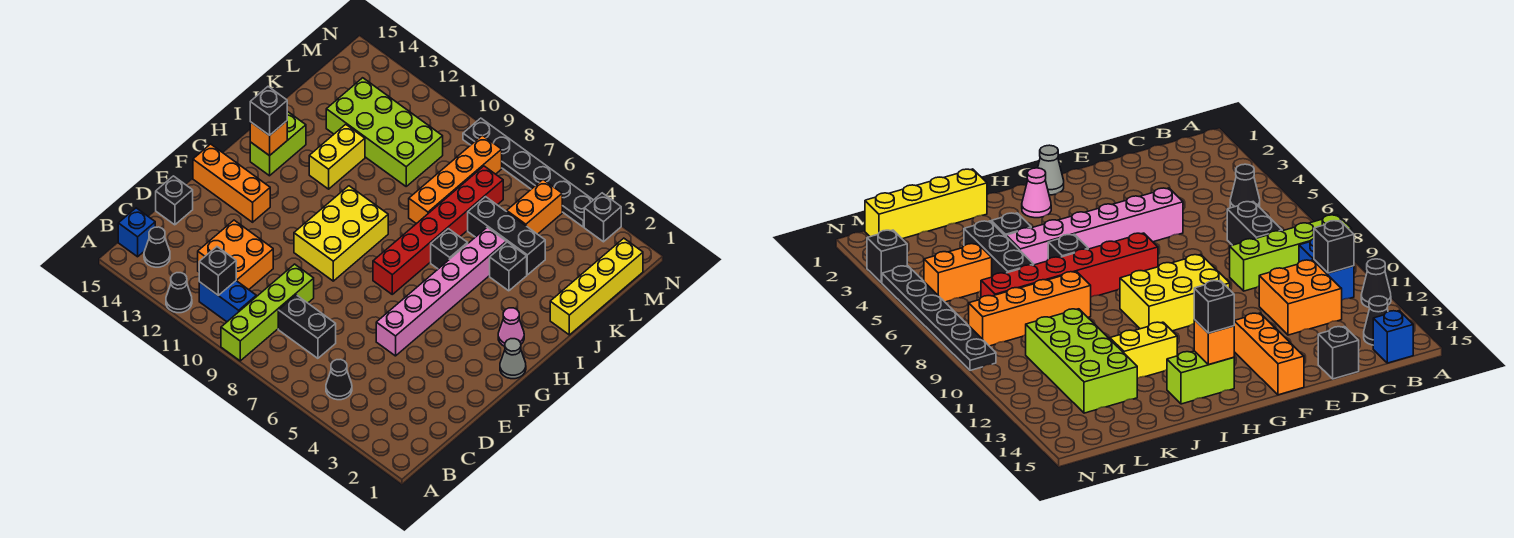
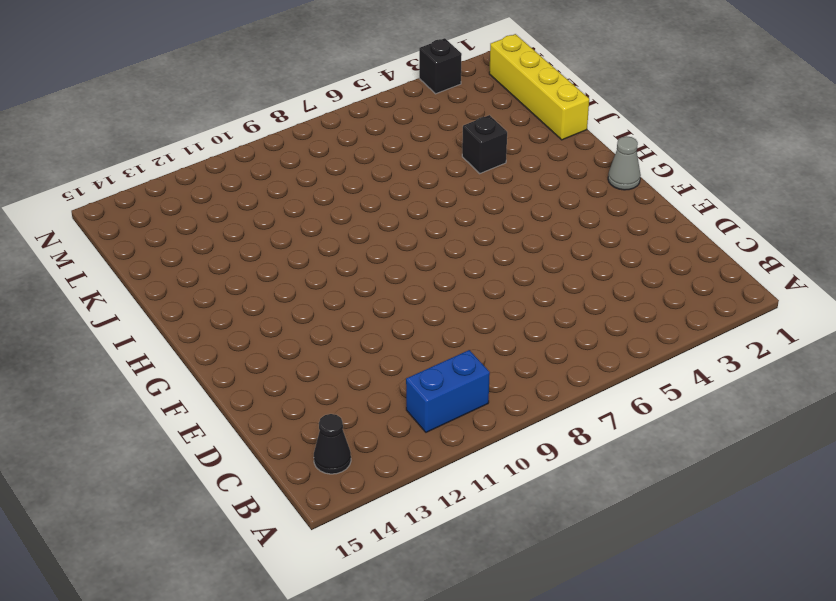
none -> lime 1x4 brick [221,264,314,361]
none -> black 1x1 cone [166,273,192,313]
none -> black 1x1 cone [326,359,352,400]

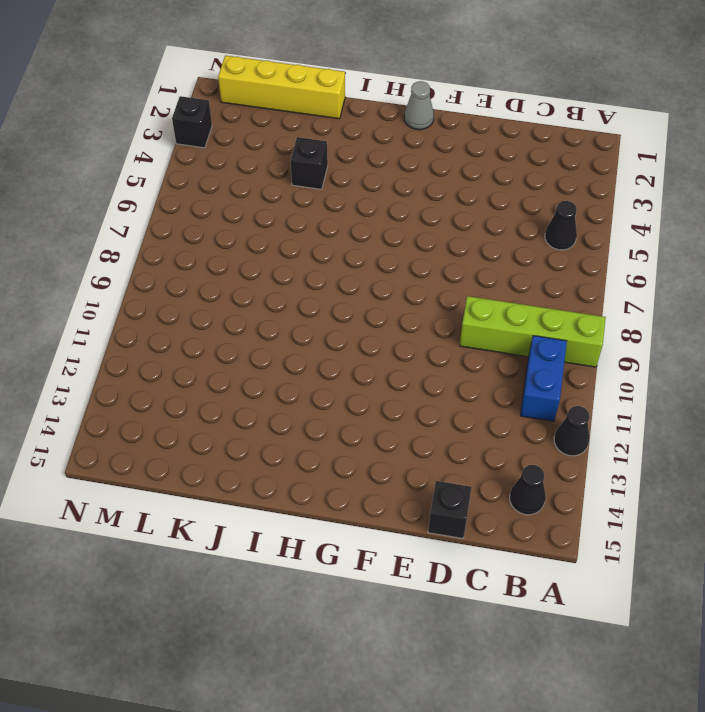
none -> blue 1x1 brick [118,208,155,257]
none -> black 1x2 brick [278,295,336,358]
none -> orange 2x2 brick [198,220,273,290]

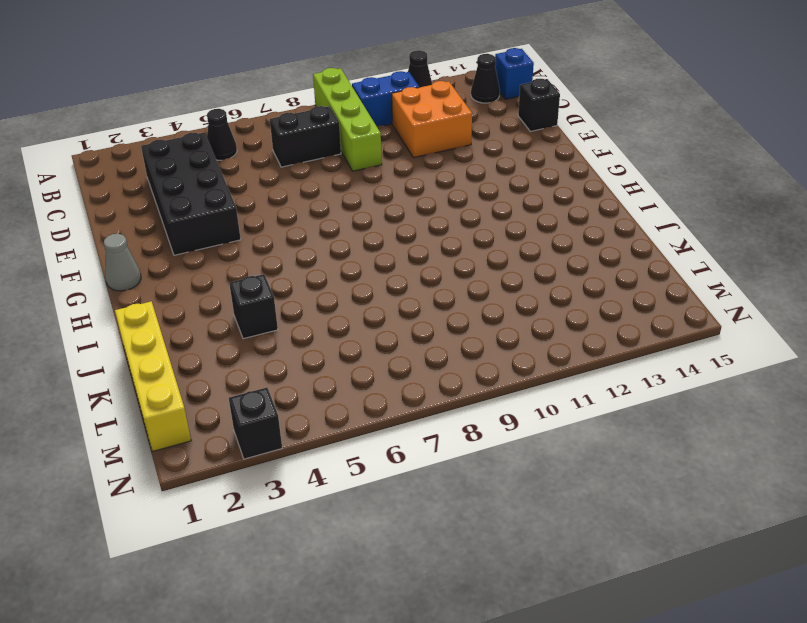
black 2x4 brick [141,132,241,255] -> none
none -> pink 1x6 brick [376,227,506,356]
none -> yellow 2x3 brick [294,186,388,281]
none -> orange 1x3 brick [193,144,270,222]

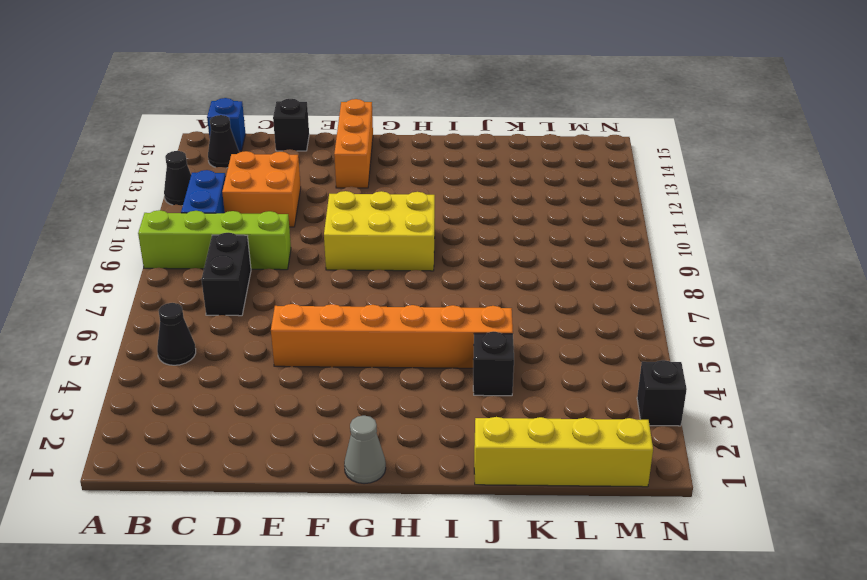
orange 1x6 brick [271,304,513,368] -> pink 1x6 brick [376,227,506,356]
none -> red 1x6 brick [373,166,503,294]
none -> pink 1x1 cone [498,308,524,346]
none -> lime 1x2 brick [250,111,306,176]

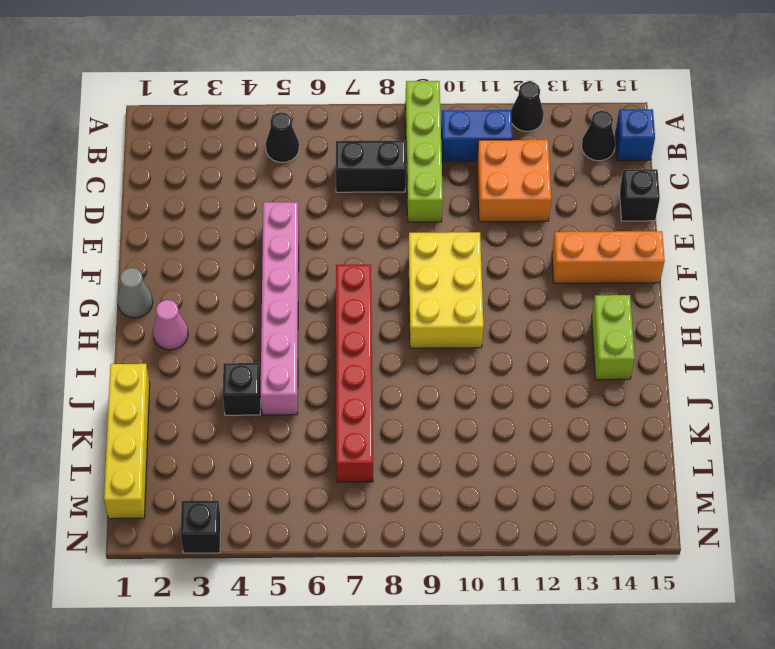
none -> black 1x1 brick [431,229,468,269]
none -> yellow 1x2 brick [309,124,365,189]
none -> orange 1x4 brick [409,135,502,224]

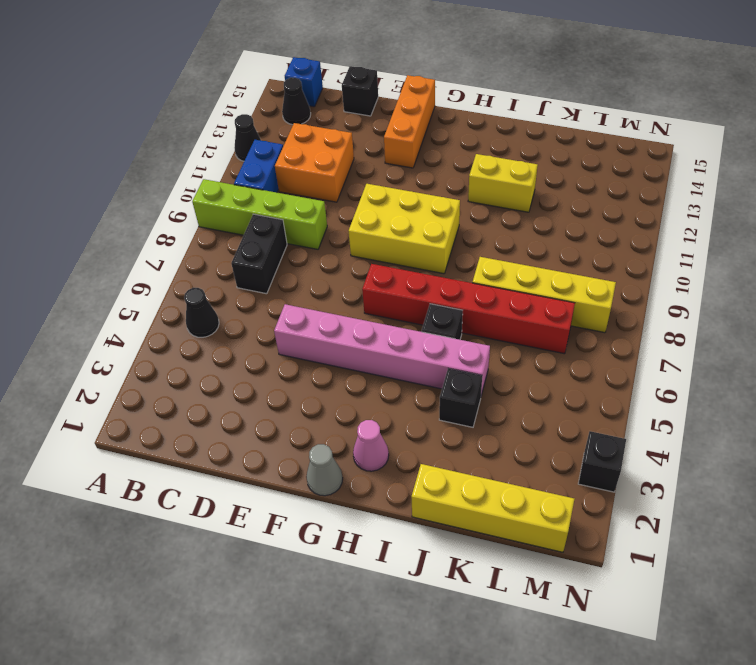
yellow 1x4 brick [473,257,616,333] -> orange 1x4 brick [409,135,502,224]
none -> lime 1x2 brick [250,111,306,176]
none -> black 1x3 brick [468,197,545,275]
none -> lime 2x4 brick [326,78,443,186]

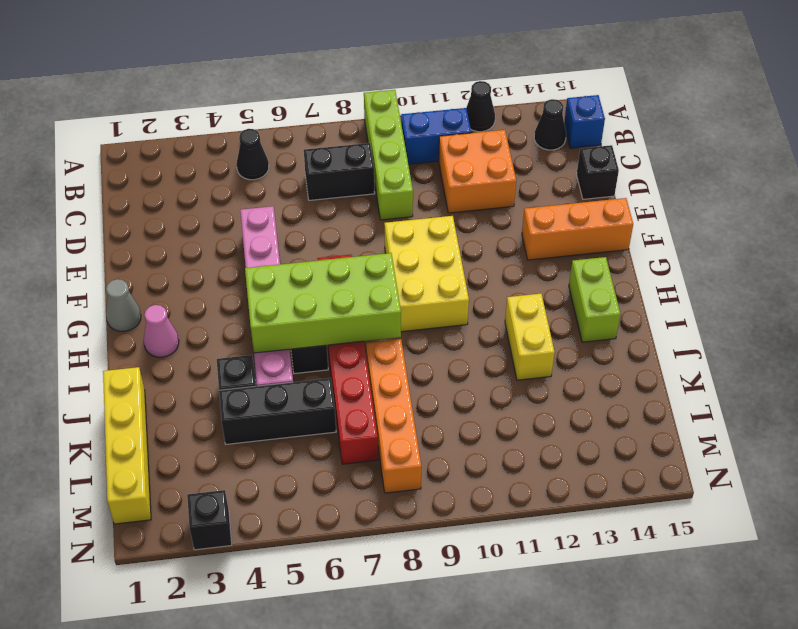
lime 2x4 brick [245,253,401,353] -> lime 2x4 brick moved to [326,78,443,186]
none -> orange 1x2 brick [507,180,562,234]
none -> black 1x6 plate [463,118,593,227]
none -> black 1x1 brick [199,247,236,296]

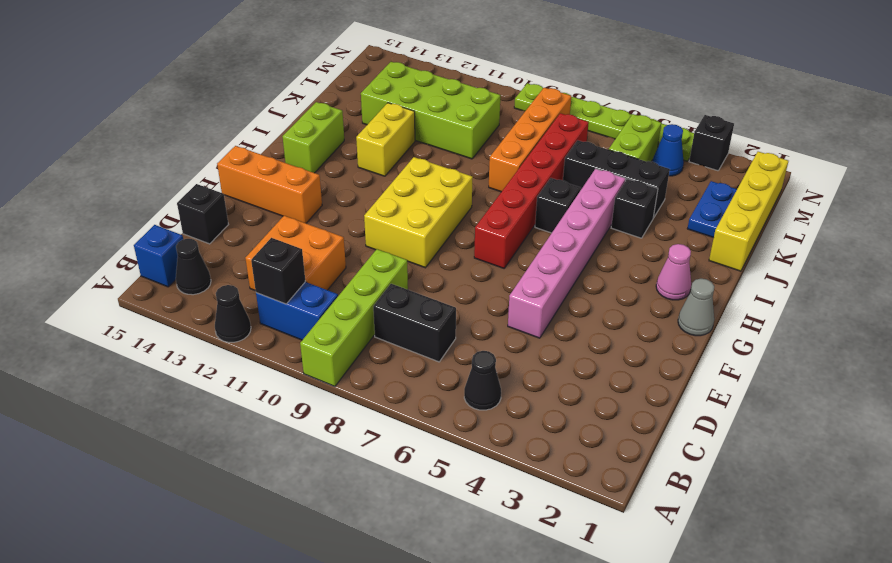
blue 1x2 plate [687,181,737,238] -> none
lime 1x2 brick [609,114,661,162] -> orange 1x2 brick [507,180,562,234]
blue 1x1 cone [652,124,684,176] -> none
lime 1x6 plate [514,83,694,161] -> black 1x6 plate [463,118,593,227]
none -> orange 1x1 brick [250,121,287,156]
none -> black 1x1 brick [250,87,287,135]

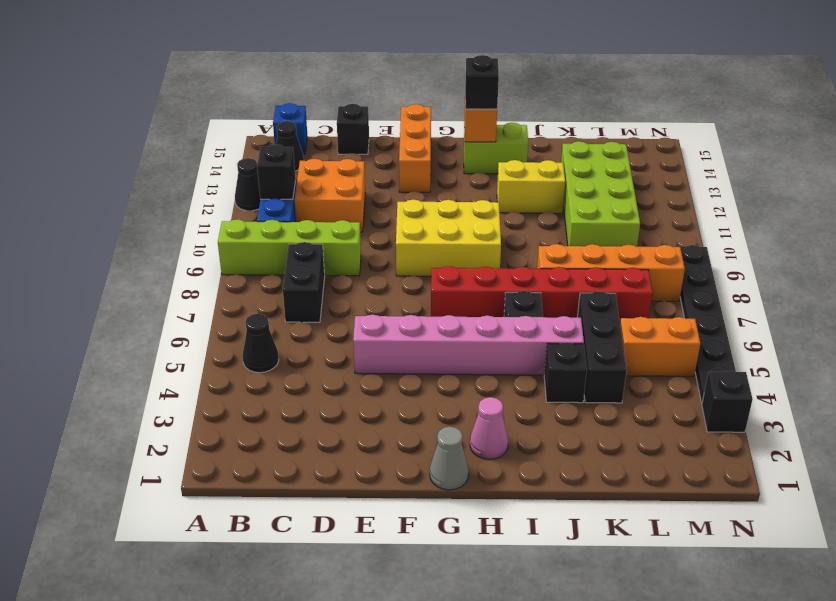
none -> yellow 1x4 brick [550,238,643,335]

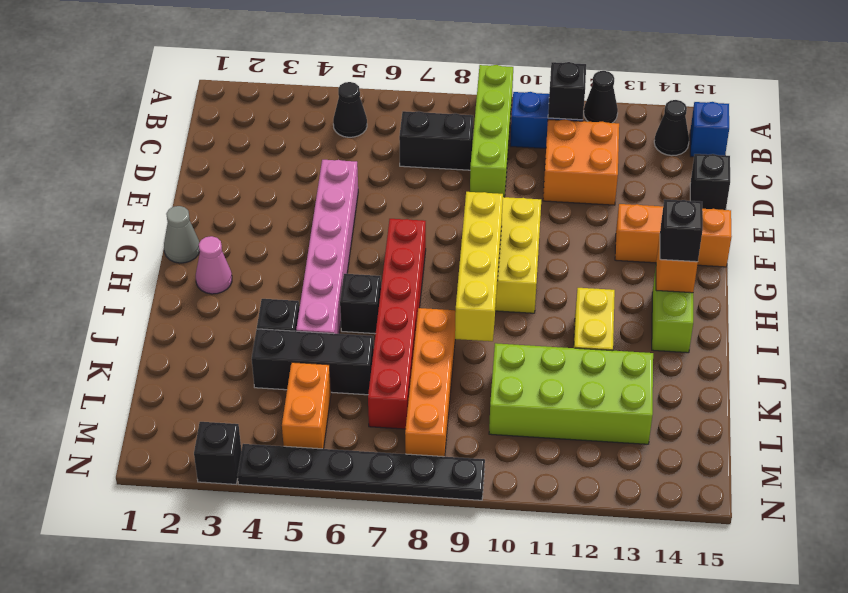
yellow 1x4 brick [455,192,503,341] -> yellow 1x4 brick moved to [550,238,643,335]

